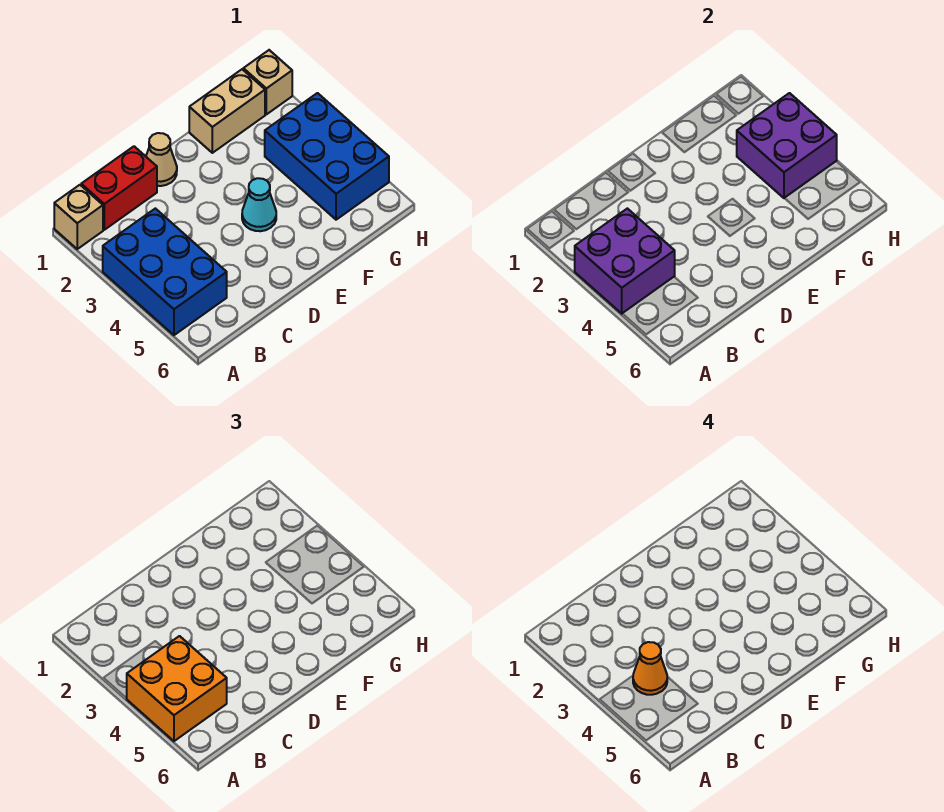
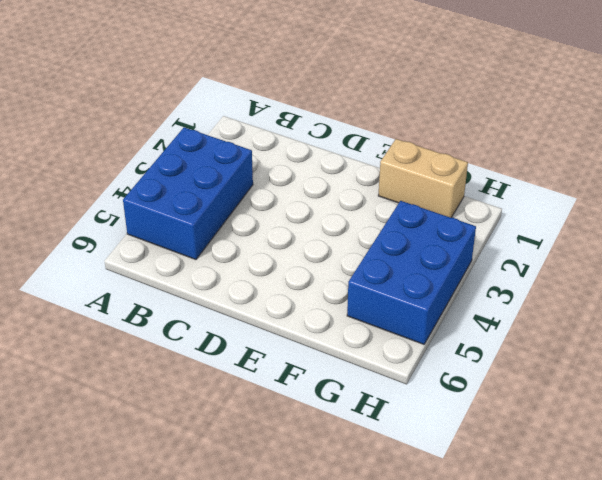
none -> tan 1x1 brick [54,185,103,249]
none -> red 1x2 brick [81,146,157,230]
none -> tan 1x1 cone [146,133,177,186]

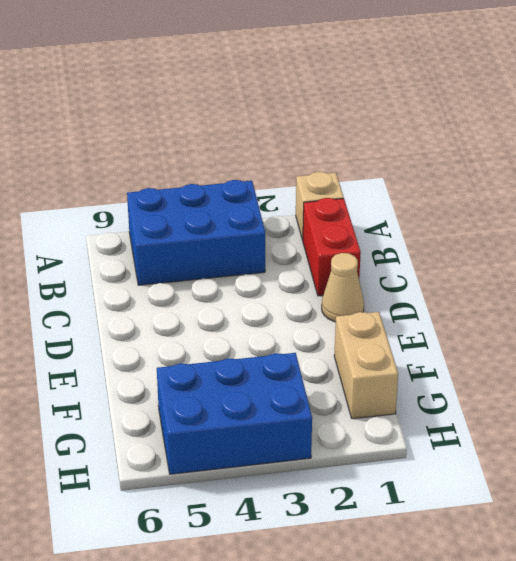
none -> cyan 1x1 cone [242,178,276,231]
none -> tan 1x1 brick [243,50,292,114]
none -> purple 2x2 brick [575,208,675,314]

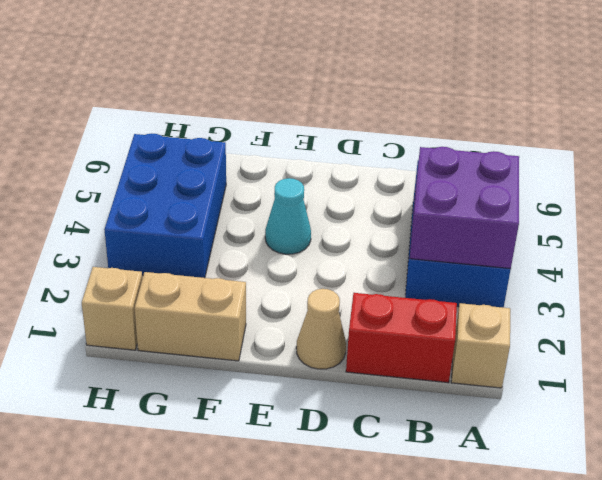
none -> purple 2x2 brick [737,93,837,198]
none -> orange 2x2 brick [126,636,227,741]
none -> orange 1x1 cone [633,642,667,695]

